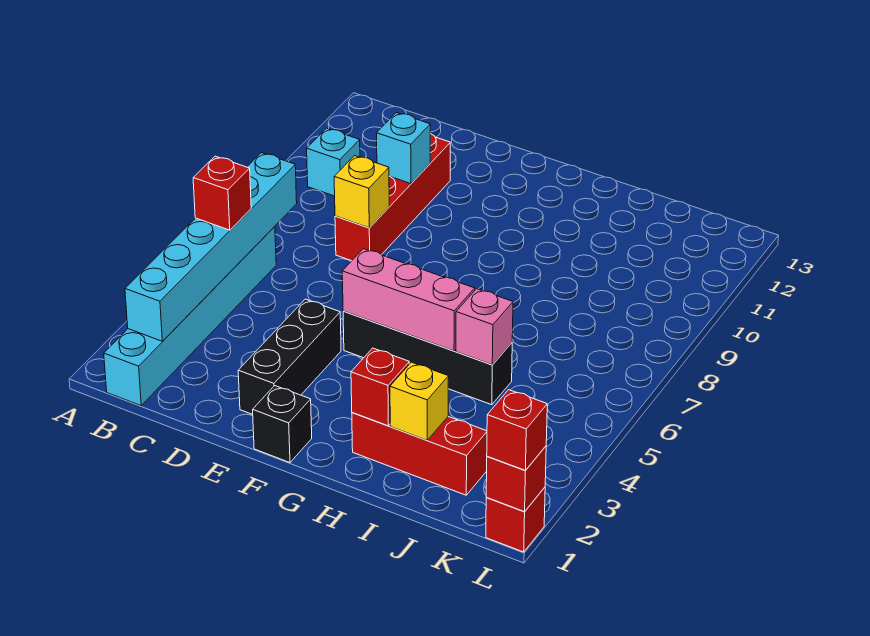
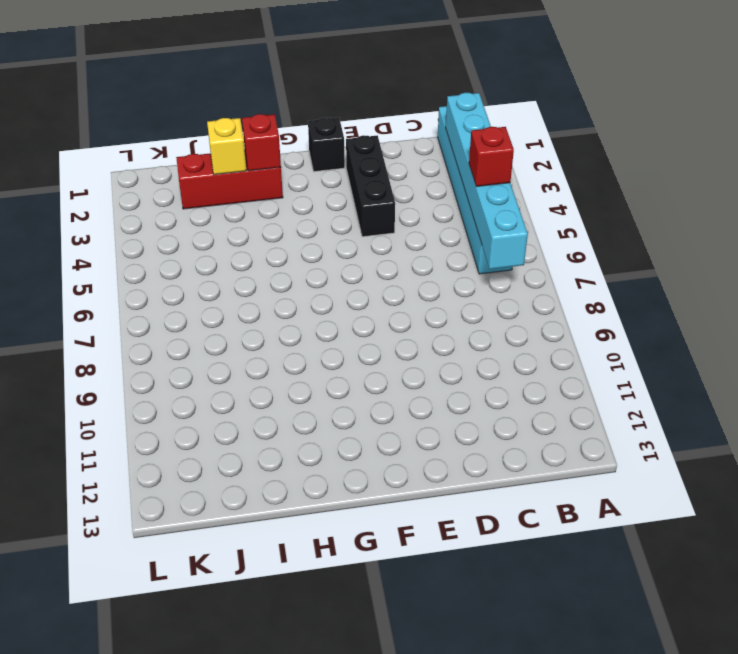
none -> cyan 1x1 brick [307,128,360,196]
none -> red 1x4 brick [335,134,450,261]
none -> black 1x4 brick [343,311,512,405]

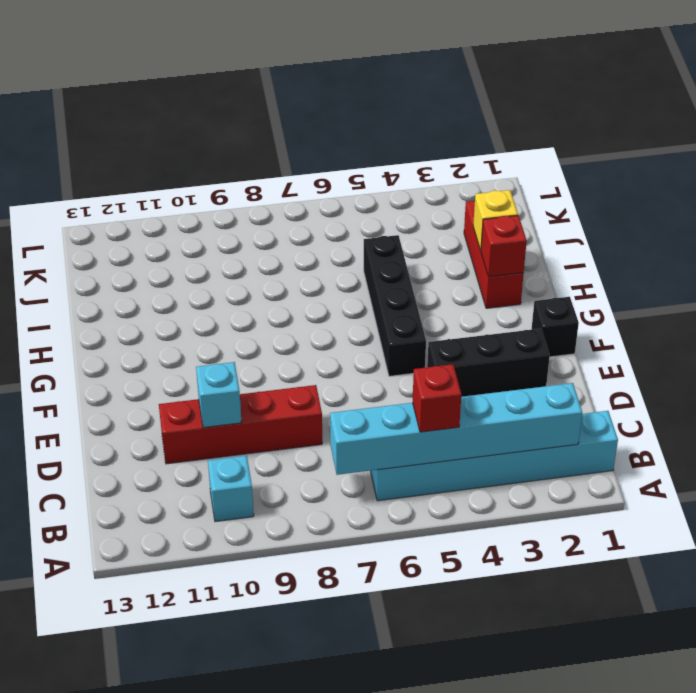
none -> red 1x1 brick [486,487,545,552]
none -> yellow 1x1 brick [334,156,389,228]
none -> pink 1x3 brick [342,249,475,351]

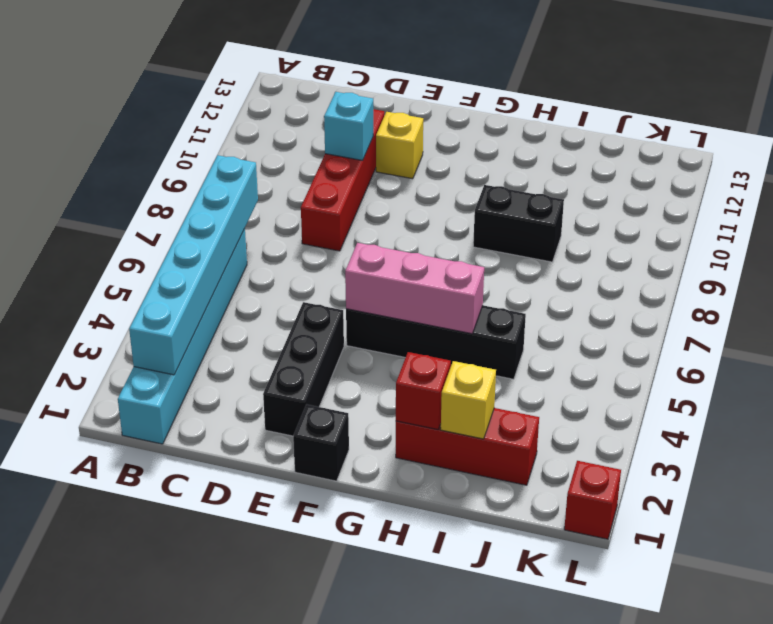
yellow 1x1 brick [376,112,423,179] -> yellow 1x1 brick moved to [334,156,389,228]
black 1x2 brick [473,185,564,262] -> none
none -> cyan 1x1 brick [307,128,360,196]
none -> pink 1x1 brick [456,289,513,365]
none -> red 1x1 brick [486,446,546,512]

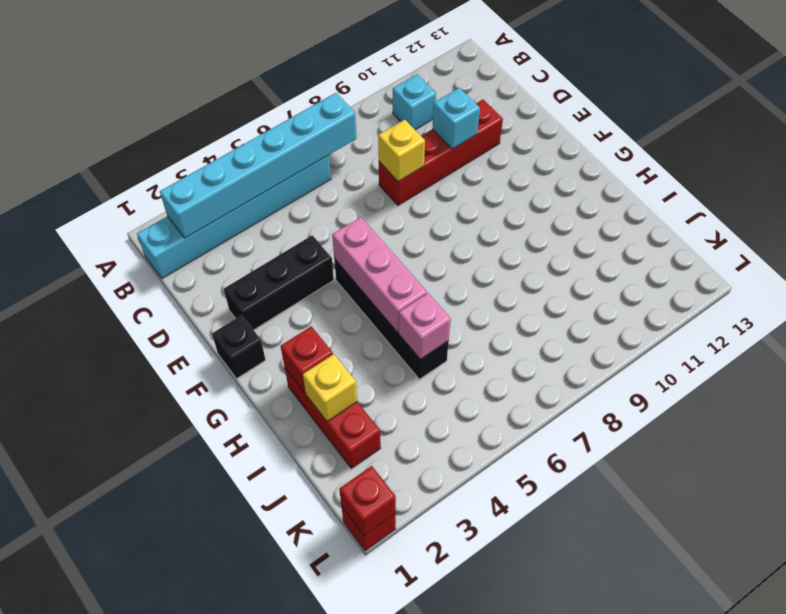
none -> red 1x1 brick [193,156,251,230]
none -> red 1x1 brick [487,390,547,470]

